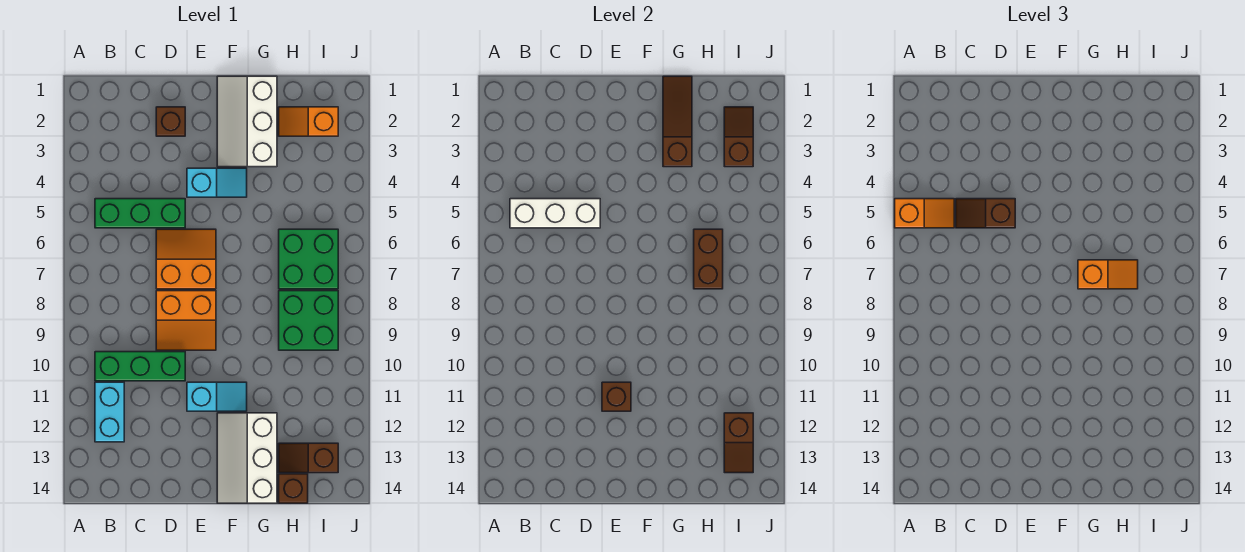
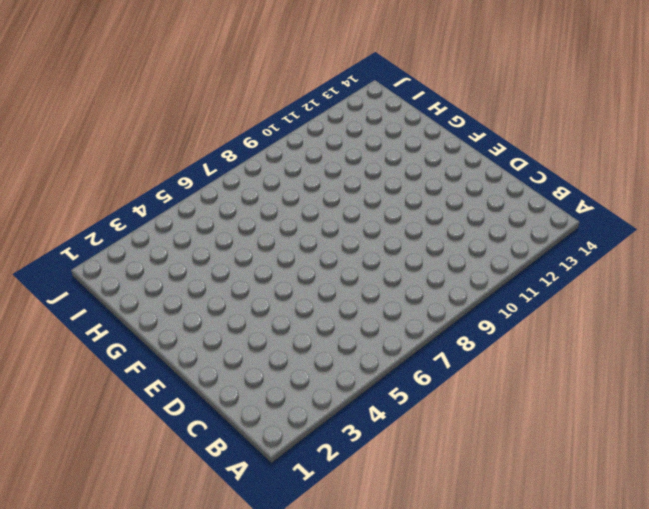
none -> green 1x3 brick [95,199,185,228]
none -> green 1x3 brick [95,352,185,381]
none -> cyan 1x2 brick [95,382,124,442]

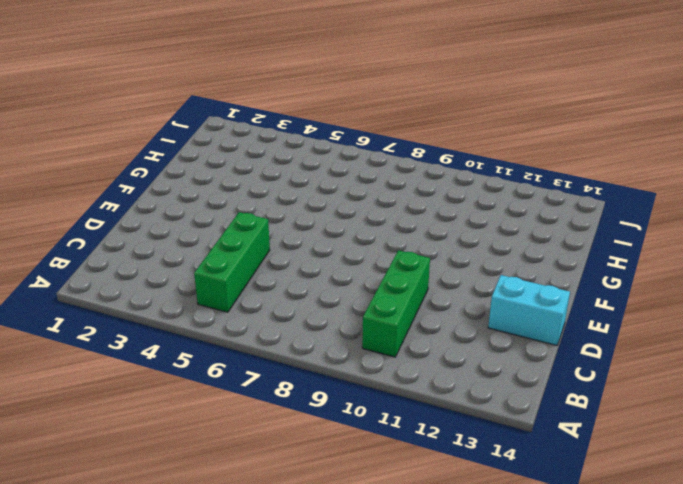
cyan 1x2 brick [488,275,570,345] -> cyan 1x2 brick moved to [95,382,124,442]
none -> brown 1x1 brick [156,107,185,136]
none -> orange 2x2 slope [156,229,216,289]
none -> orange 2x2 slope [156,291,216,350]

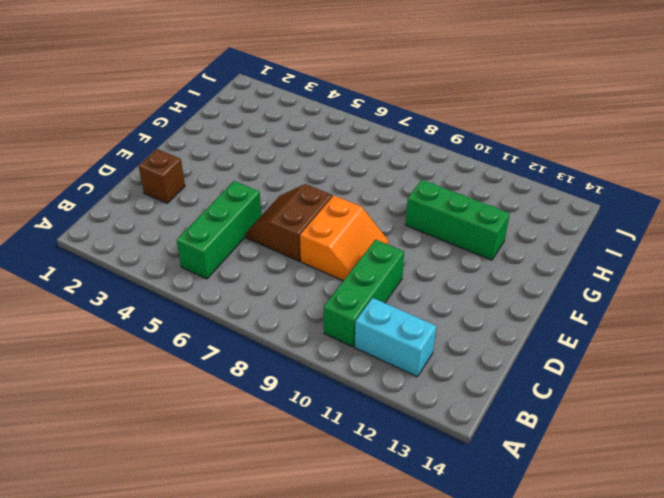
brown 2x2 slope [246,184,332,261] -> orange 2x2 slope [156,229,216,289]
green 1x3 brick [405,180,510,260] -> white 2x3 slope [217,413,277,503]
none -> cyan 1x2 slope [187,168,247,197]
none -> cyan 1x2 slope [187,382,247,411]
none -> white 2x3 slope [217,76,277,167]

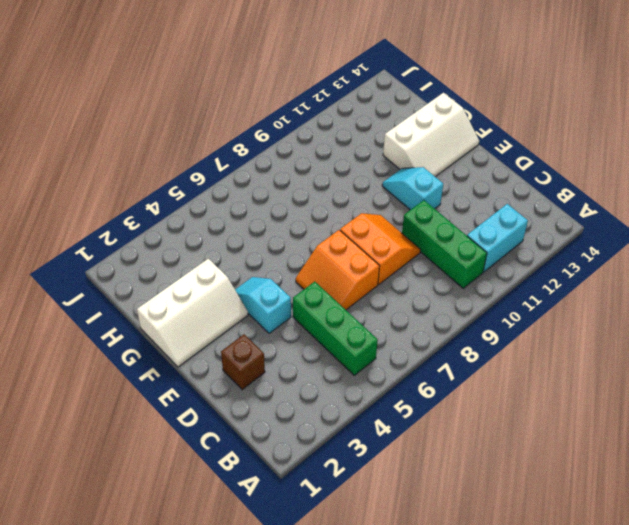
none -> orange 1x2 slope [279,107,338,136]
none -> green 2x2 brick [279,229,338,289]
none -> green 2x2 brick [279,291,338,350]

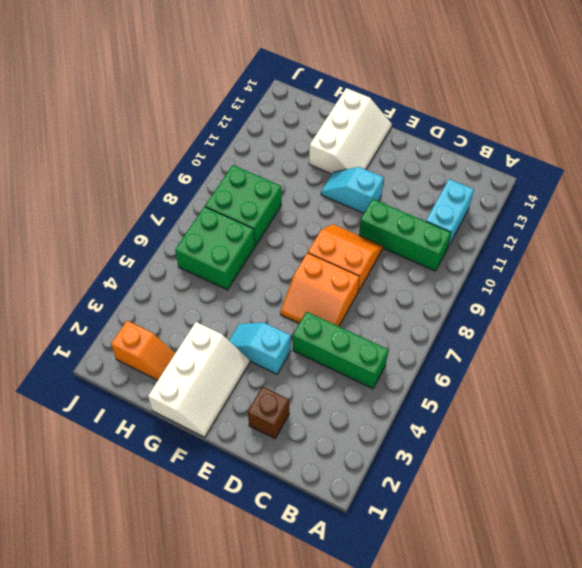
none -> brown 1x2 slope [279,443,338,473]
none -> brown 1x1 brick [279,474,308,503]
none -> white 1x3 brick [510,199,600,228]

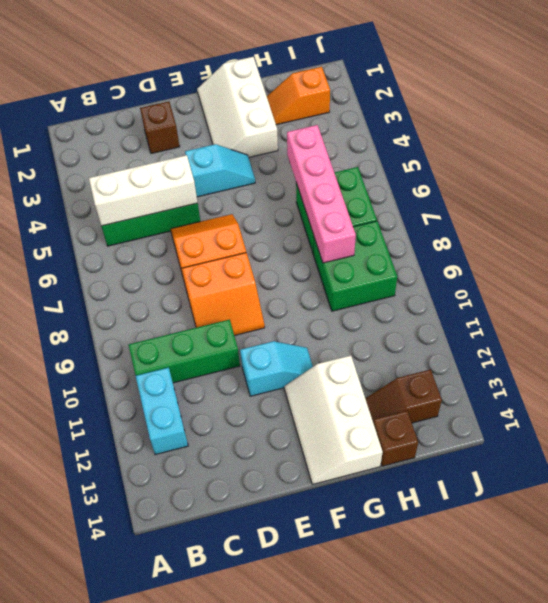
pink 1x4 brick [287,125,356,263] -> brown 1x2 brick [694,229,723,289]
none -> brown 1x1 brick [602,382,631,411]
none -> brown 1x3 slope [663,76,692,167]
none -> brown 1x2 slope [724,107,753,167]

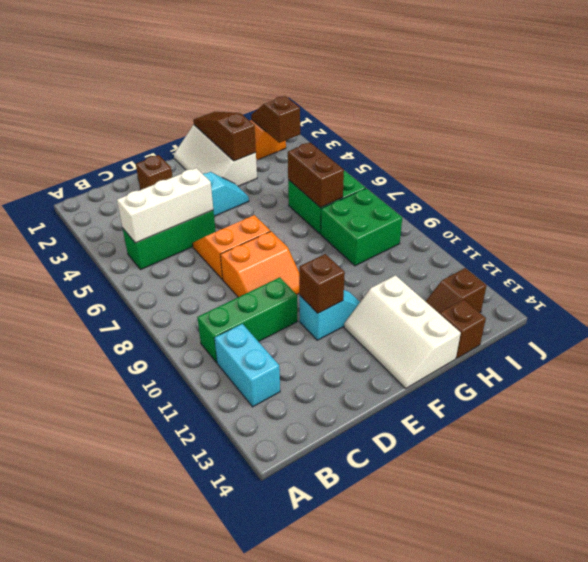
none -> brown 1x2 slope [724,413,753,473]
none -> orange 1x2 slope [895,199,954,228]
none -> brown 1x2 slope [956,199,1015,228]

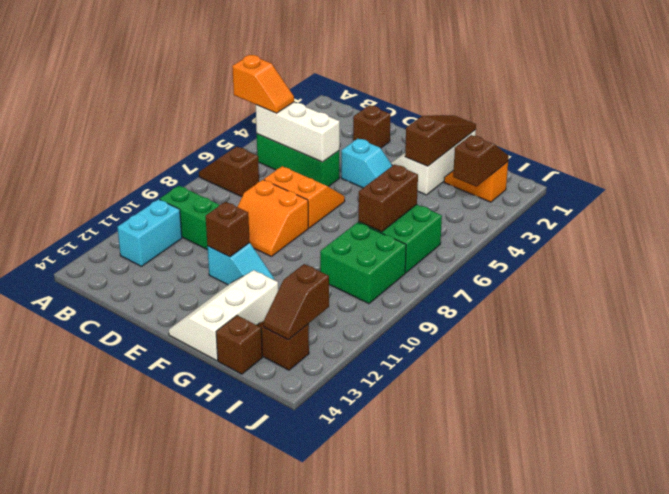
brown 1x2 slope [199,147,259,196] -> brown 1x2 slope moved to [956,199,1015,228]
none -> orange 1x2 slope [1078,260,1138,289]

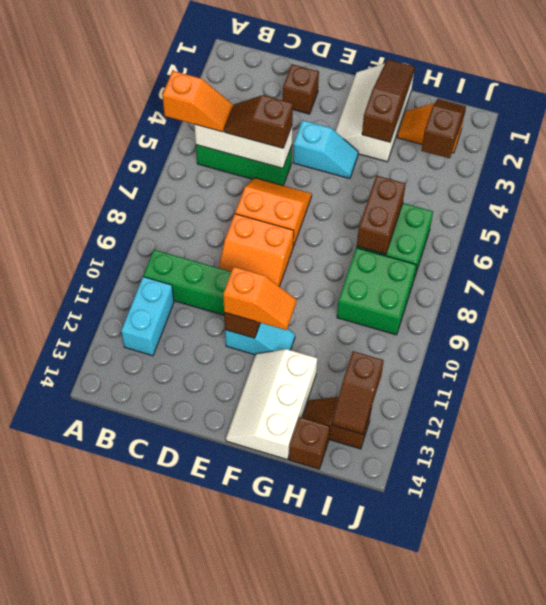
orange 1x2 slope [223,267,296,330] -> orange 1x2 slope moved to [1078,260,1138,289]

